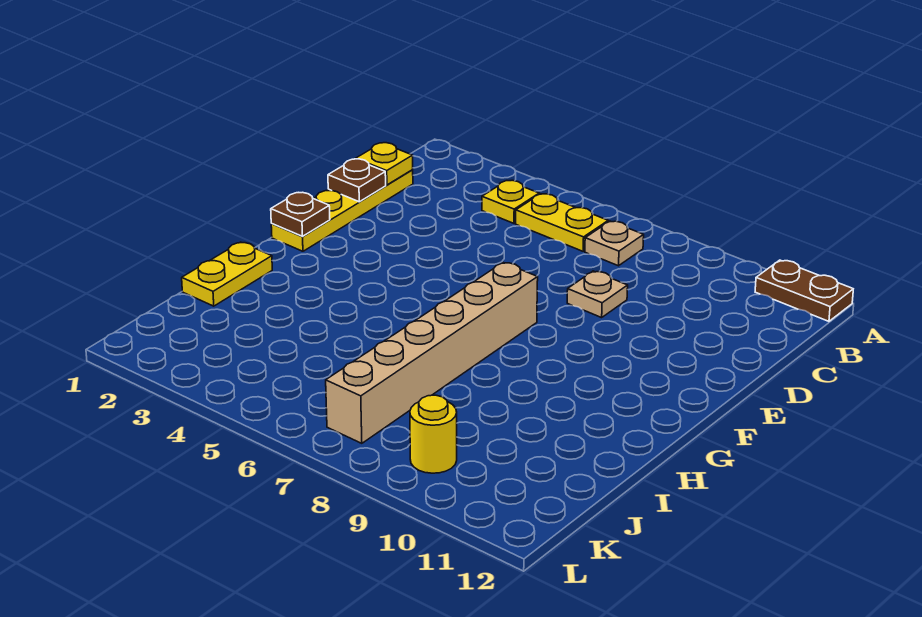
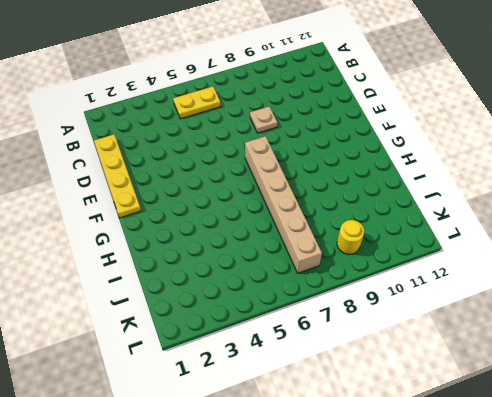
none -> brown 1x2 plate [755,260,853,321]
none -> yellow 1x1 plate [482,180,539,223]
none -> tan 1x1 plate [585,221,644,266]

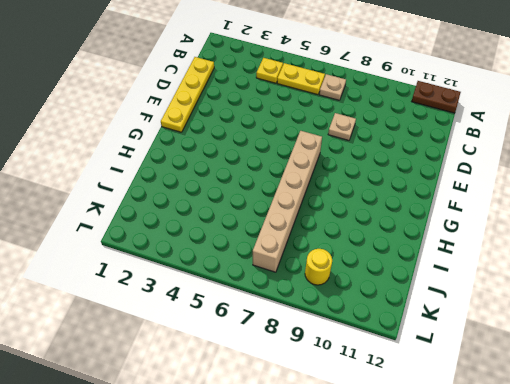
none -> yellow 1x2 plate [182,242,272,306]
none -> yellow 1x1 plate [356,143,413,185]
none -> brown 1x1 plate [328,159,386,202]

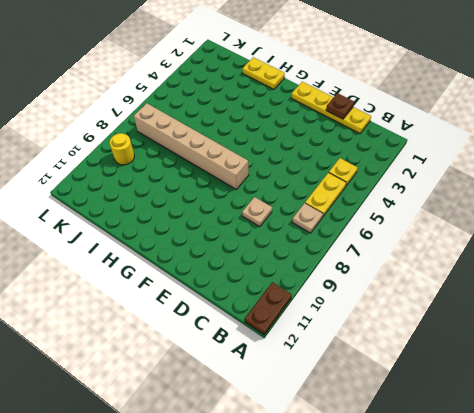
none -> yellow 1x1 plate [356,143,413,185]
none -> brown 1x1 plate [271,192,330,236]

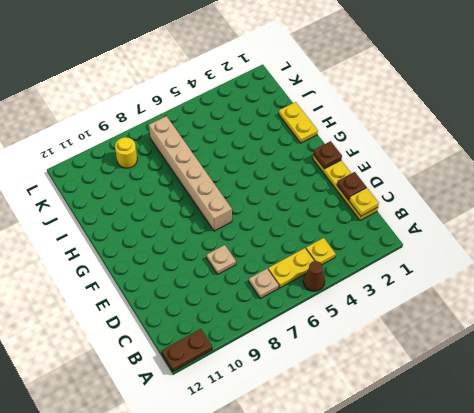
brown 1x1 cone [303,261,325,291] -> none

